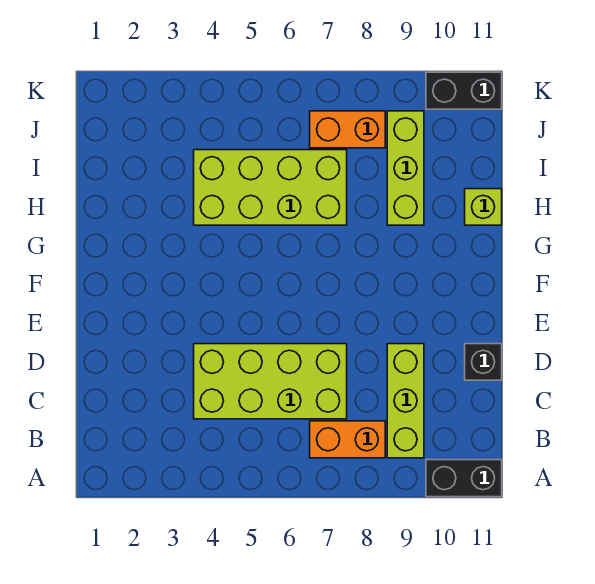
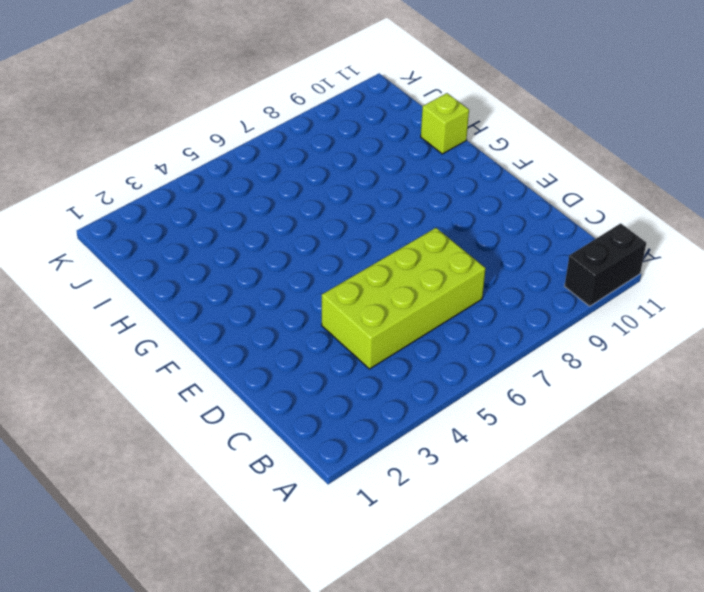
none -> orange 1x2 brick [310,421,385,458]
none -> lime 1x3 brick [387,344,424,458]

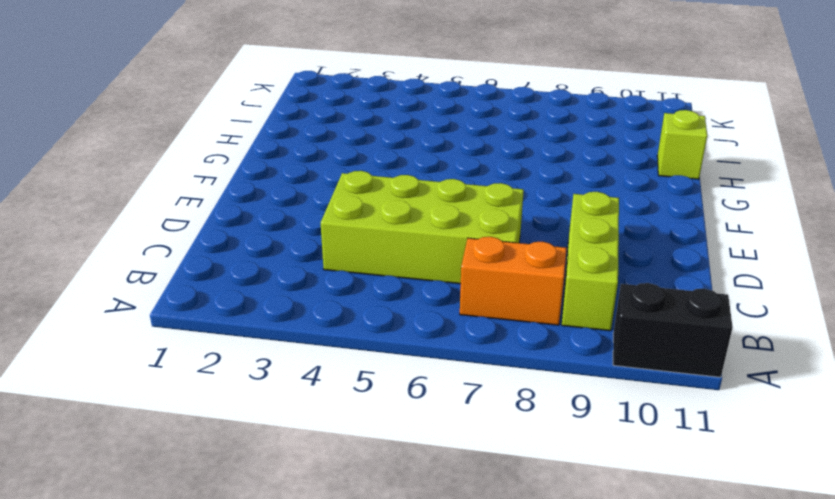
none -> black 1x1 brick [465,344,502,380]
none -> lime 2x4 brick [194,150,347,225]

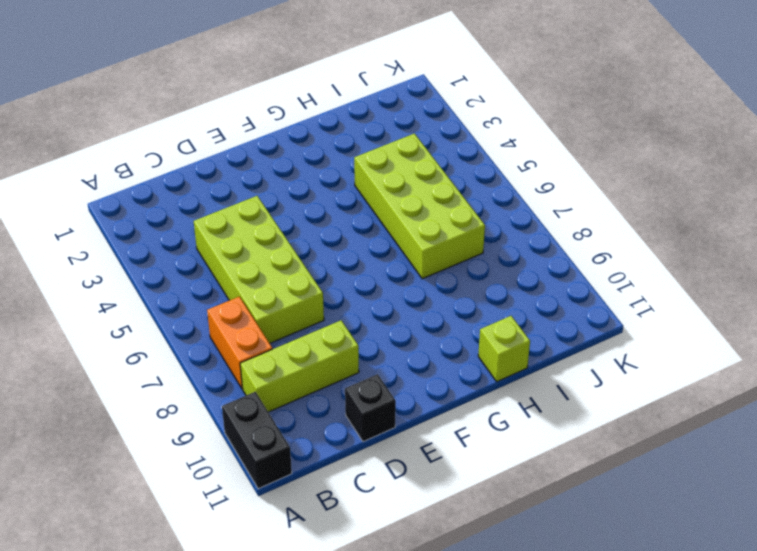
none -> lime 1x3 brick [387,111,424,225]
none -> orange 1x2 brick [310,111,385,148]

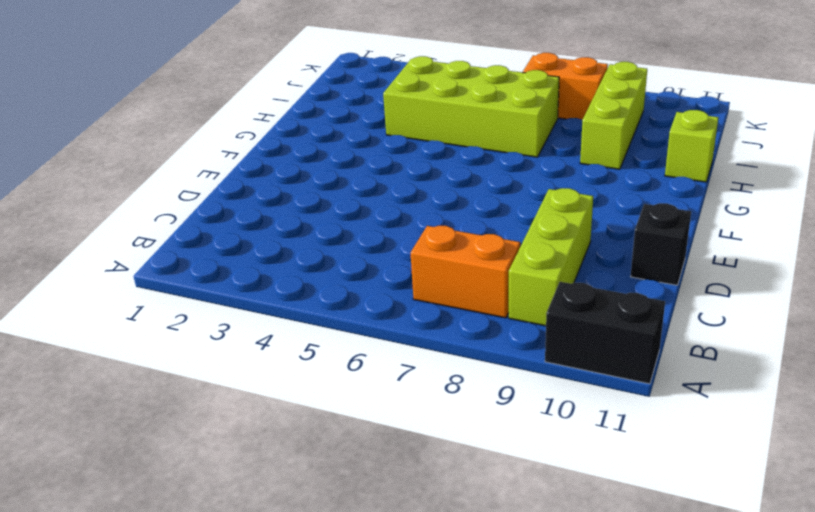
none -> lime 2x4 brick [194,344,347,419]
none -> black 1x2 brick [426,72,502,109]

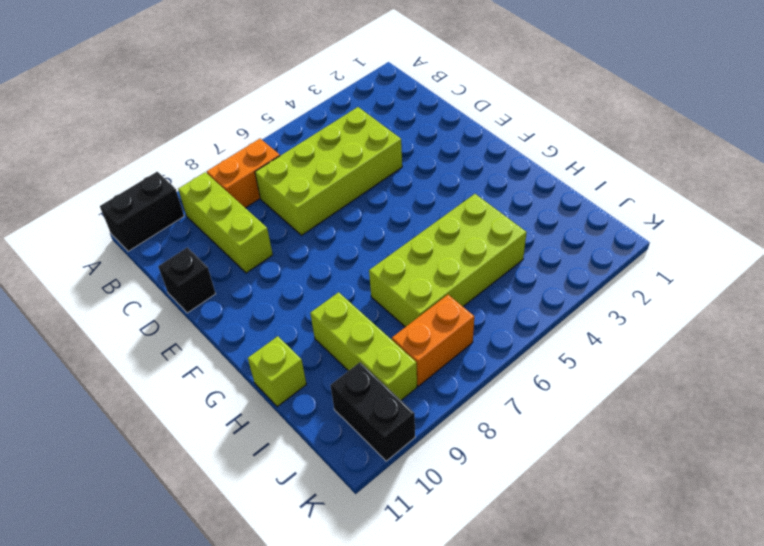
black 1x2 brick [330,362,415,461] -> black 1x2 brick turned to [426,72,502,109]

